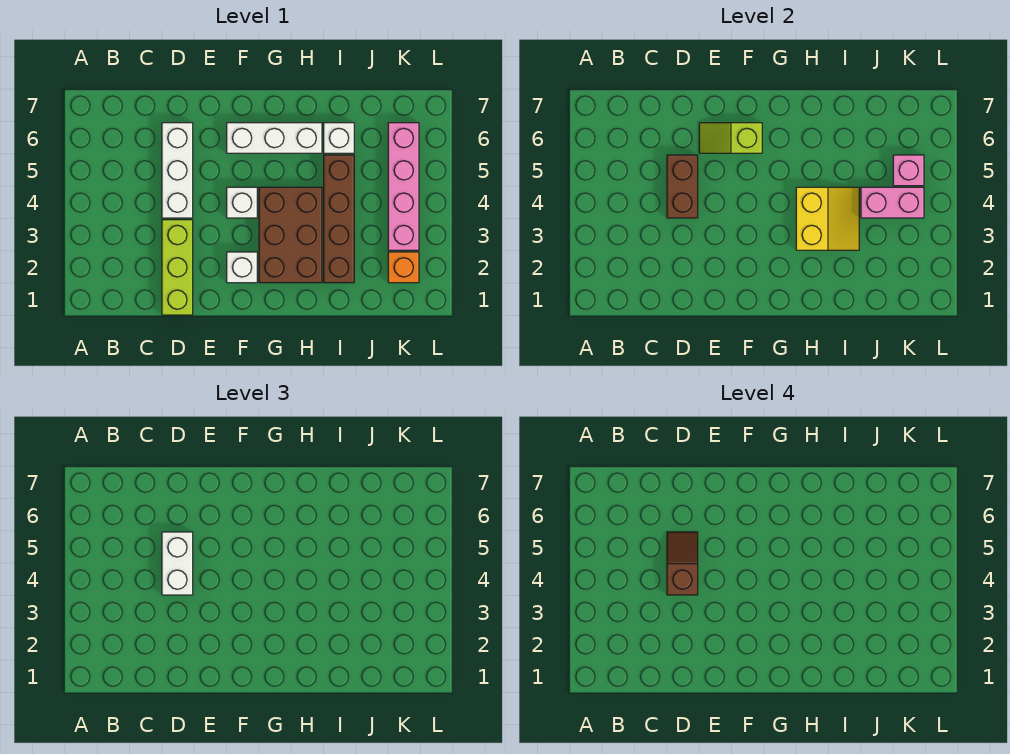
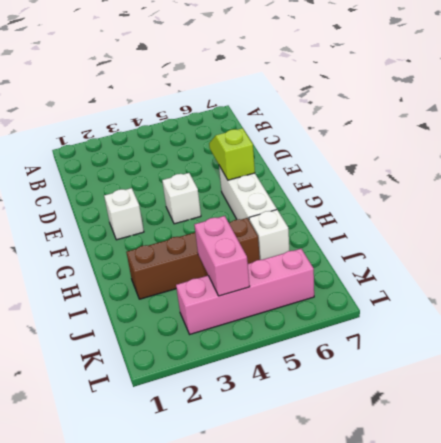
none -> lime 1x3 brick [162,220,193,315]
none -> white 1x3 brick [162,123,193,218]
none -> brown 2x3 brick [259,187,322,283]

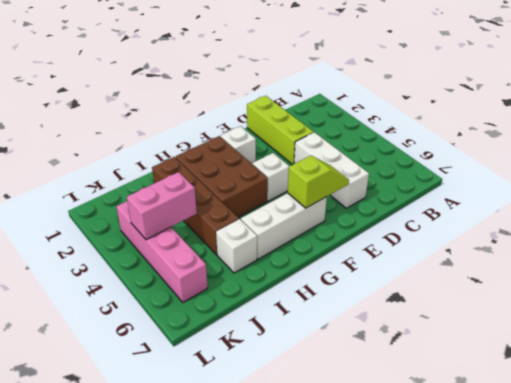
none -> orange 1x1 brick [388,252,419,283]
none -> brown 1x2 brick [667,155,698,218]
none -> yellow 2x2 slope [796,187,859,250]

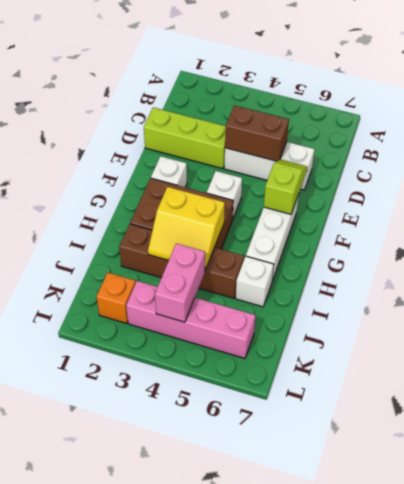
none -> pink 1x1 brick [893,155,924,186]
none -> white 1x2 brick [162,532,193,595]
none -> brown 1x2 slope [667,532,698,595]

